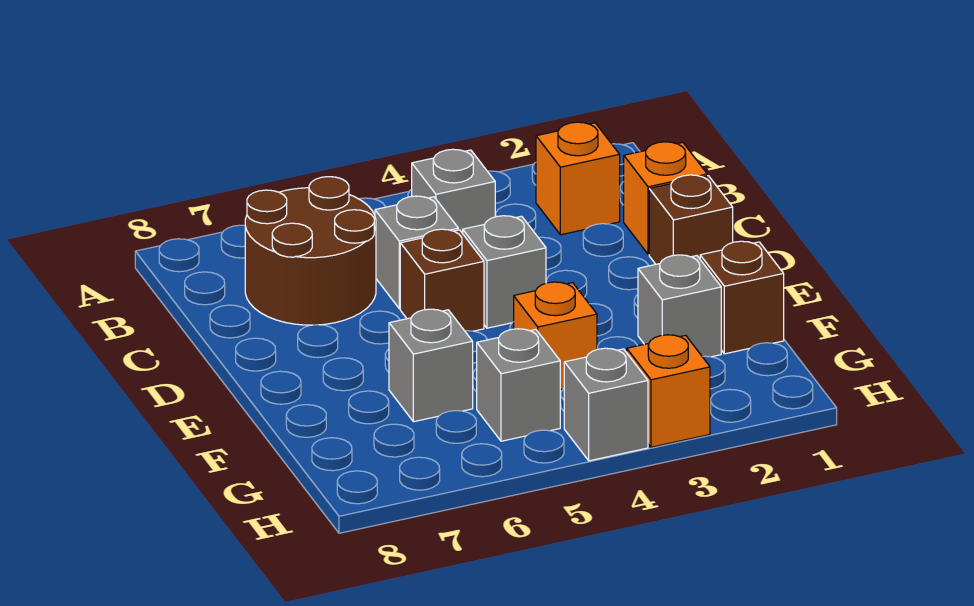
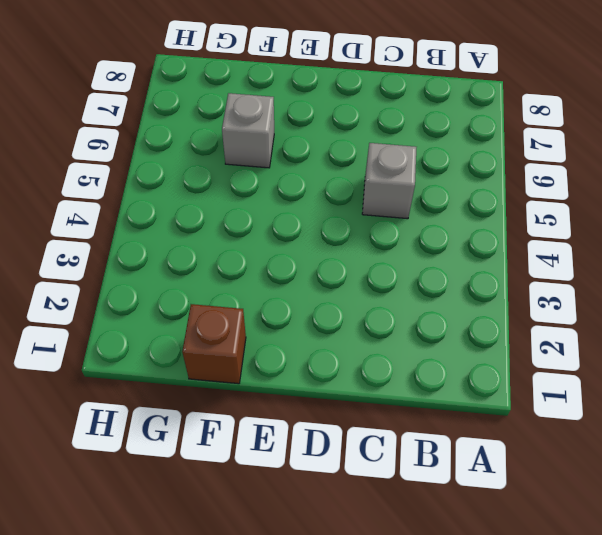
none -> orange 1x1 brick [536,122,620,235]
none -> grey 1x1 brick [412,149,495,233]
none -> brown 2x2 round brick [245,177,376,325]

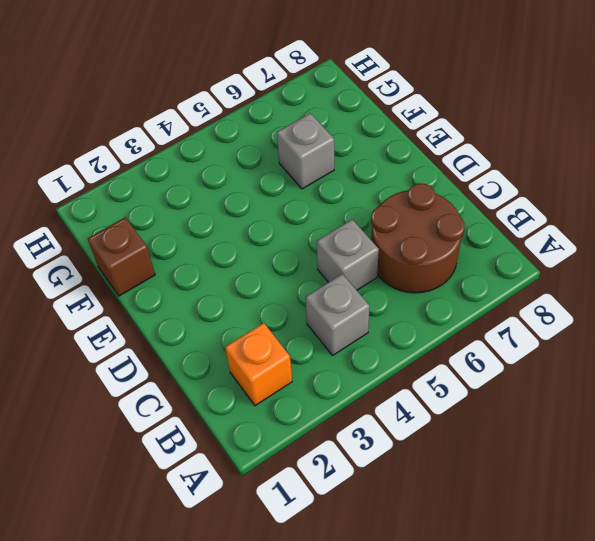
none -> orange 1x1 brick [624,142,707,254]
none -> brown 1x1 brick [649,175,733,264]
none -> grey 1x1 brick [463,216,546,328]

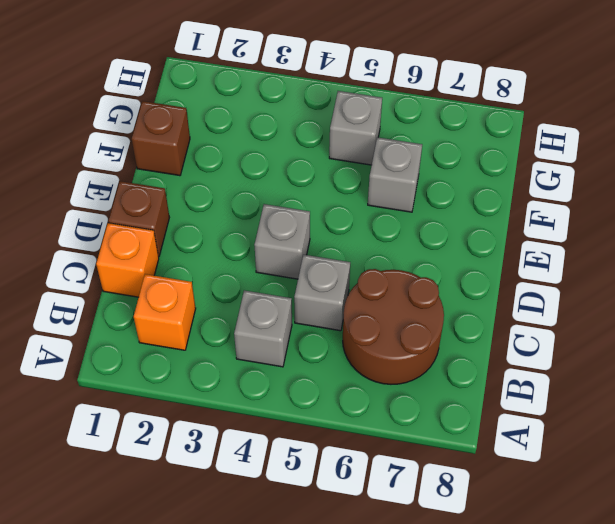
none -> brown 1x1 brick [400,229,484,331]
none -> grey 1x1 brick [638,255,721,357]
none -> orange 1x1 brick [514,282,597,390]

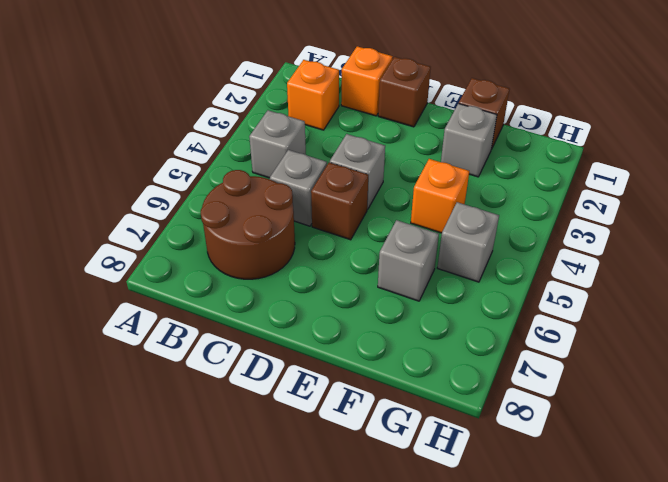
none -> orange 1x1 brick [627,335,710,447]
none -> grey 1x1 brick [564,348,648,461]

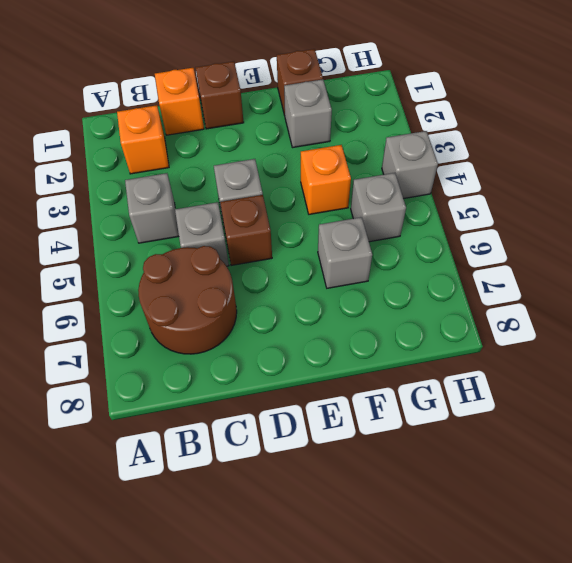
none -> orange 1x1 brick [627,335,710,447]

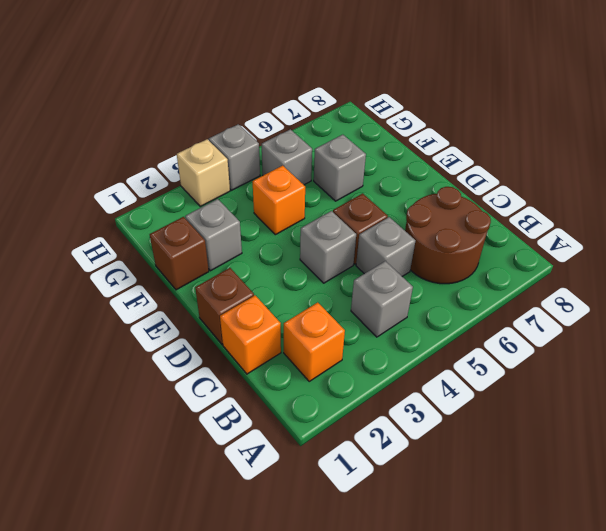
tan 1x1 brick [177,139,230,206] -> orange 1x1 brick [627,335,710,447]

